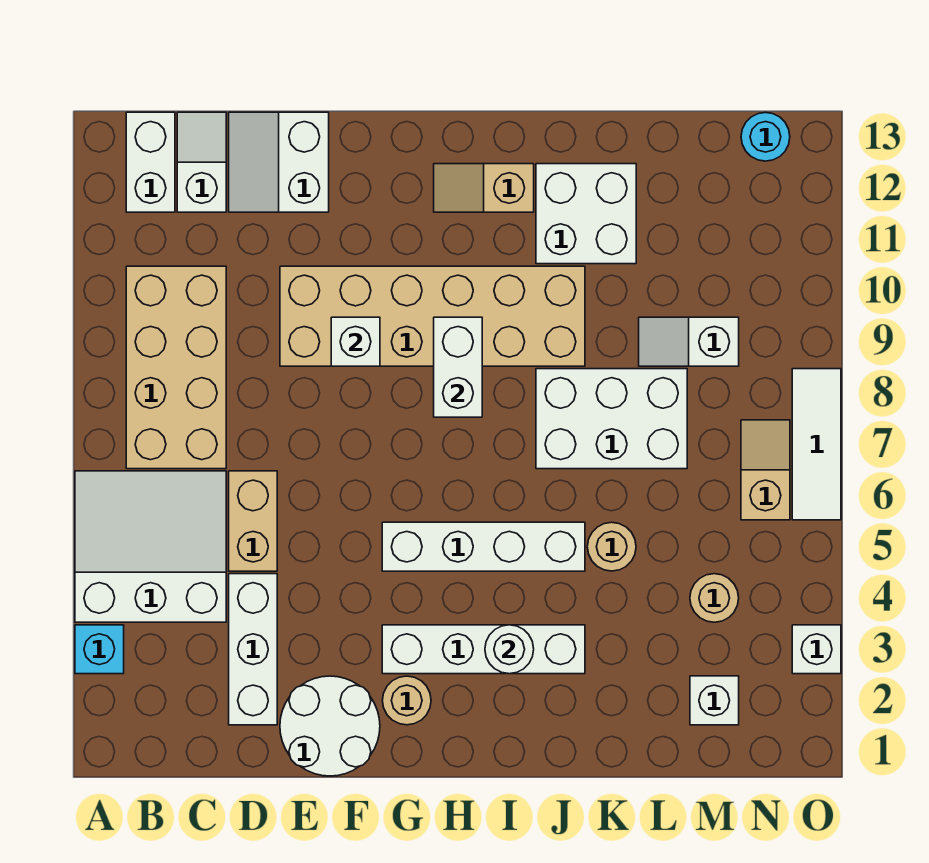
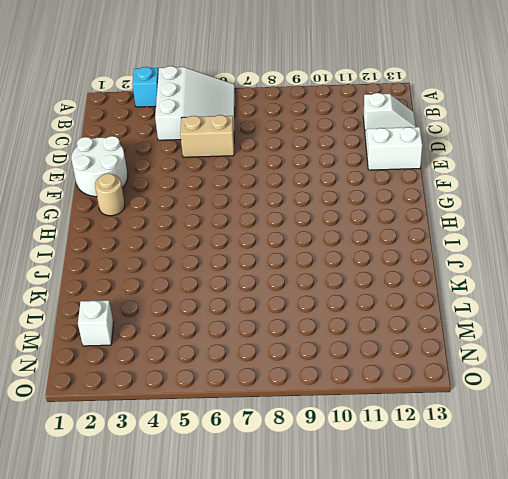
none -> tan 2x4 brick [126,266,226,469]
none -> white 1x2 brick [126,112,175,212]
none -> white 1x3 brick [229,574,277,725]

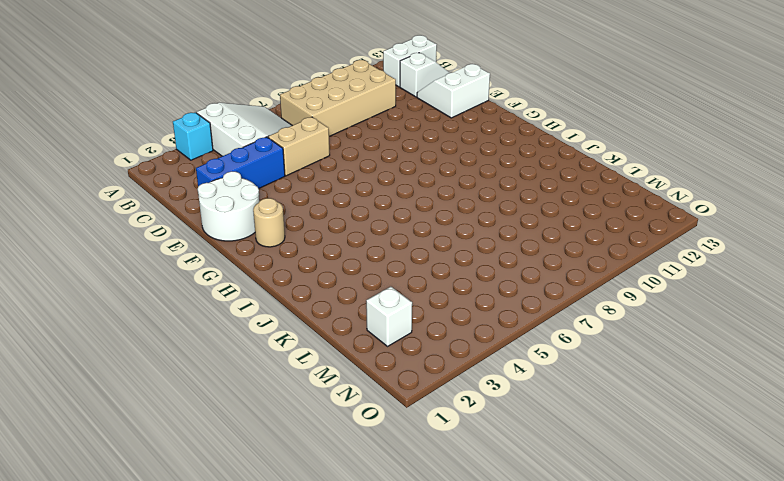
blue 1x3 brick [196,137,285,188] -> white 1x3 brick [229,574,277,725]
none -> tan 2x6 brick [280,266,585,366]
none -> white 1x4 brick [382,625,585,674]
none -> white 1x4 brick [382,522,585,571]

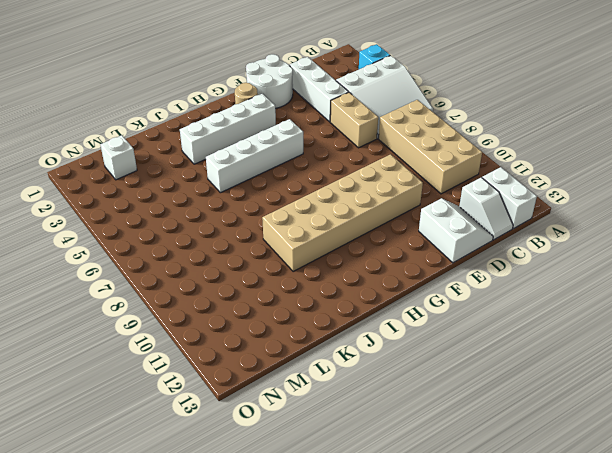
none -> tan 1x2 slope [434,164,534,212]
none -> white 2x3 brick [536,369,687,469]
none -> white 2x2 brick [536,164,636,264]

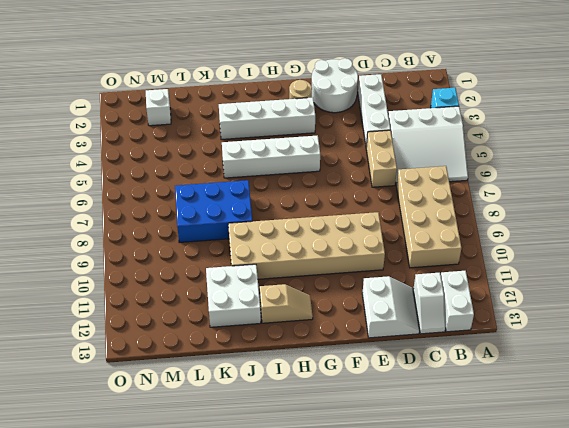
blue 2x3 brick [175,180,252,243] -> white 2x3 brick [536,369,687,469]
none -> tan 1x1 round brick [587,522,636,571]
none -> white 1x2 slope [639,317,739,366]
none -> tan 1x1 round brick [690,574,739,622]

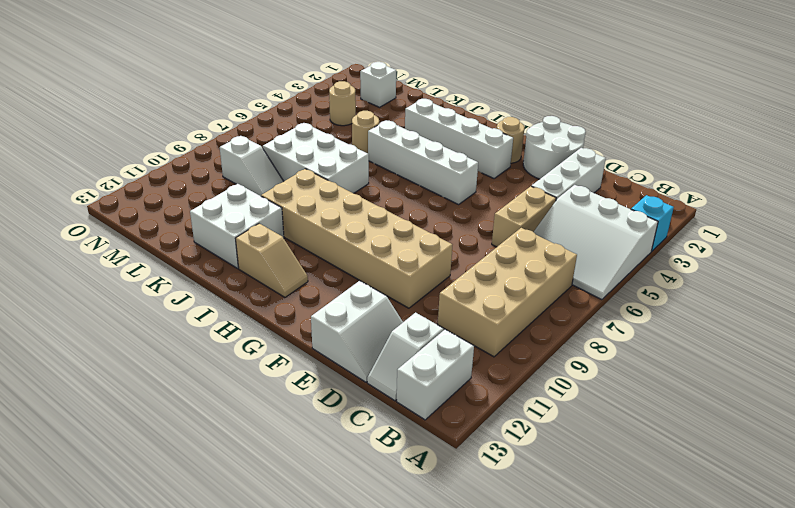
none -> tan 1x2 slope [741,420,790,520]
none -> cyan 1x1 round brick [741,113,790,161]
none -> white 1x1 brick [792,625,841,674]

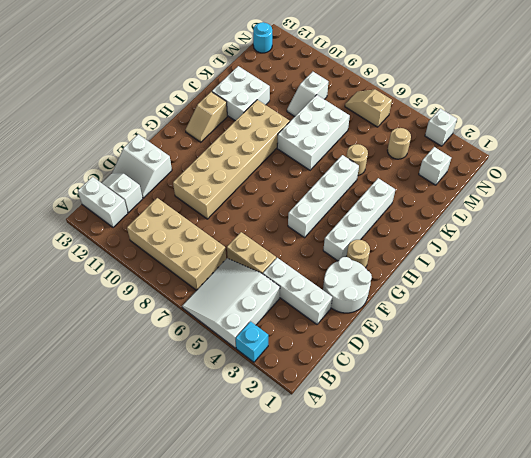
none -> white 1x3 tile [792,369,841,520]
none -> white 1x1 brick [331,317,380,366]
none -> white 1x2 brick [434,317,482,417]

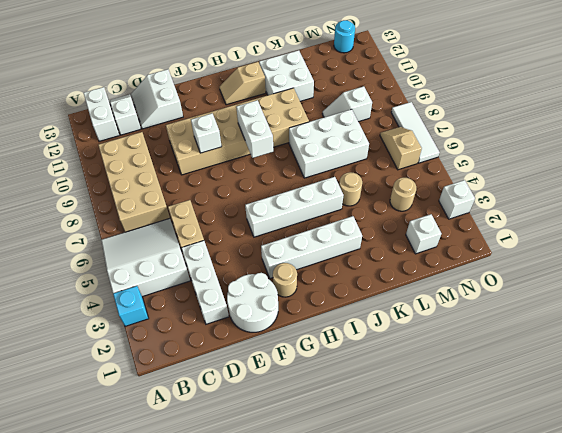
none -> white 1x1 round brick [485,625,534,674]

